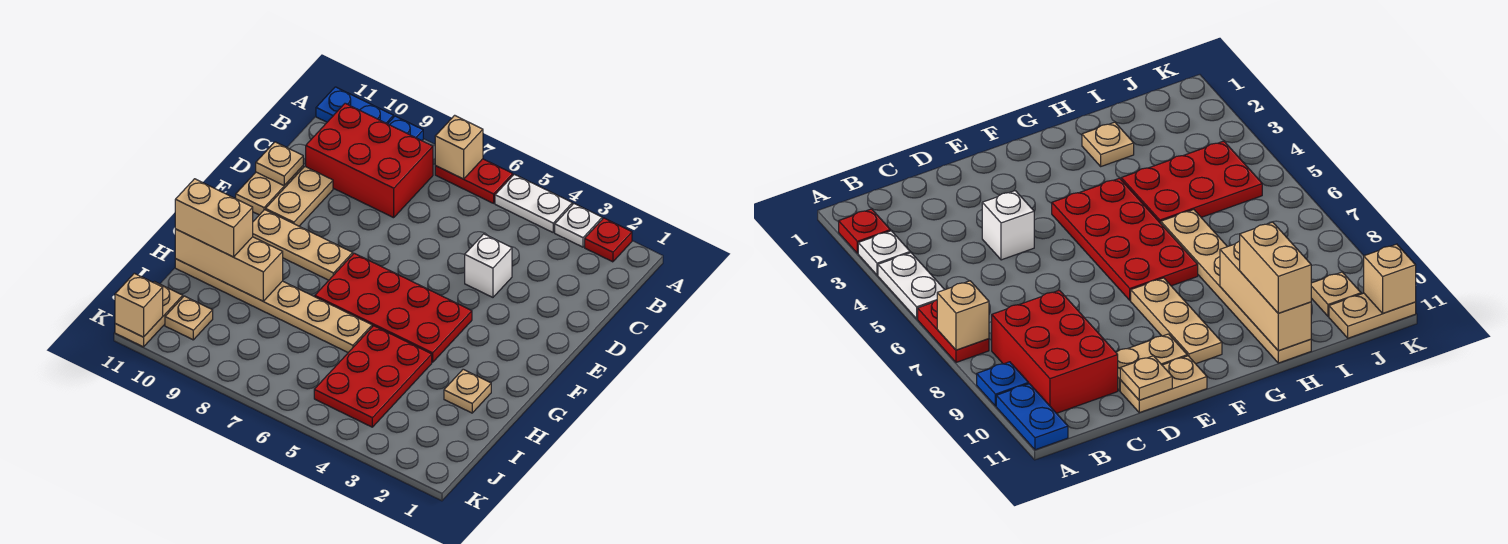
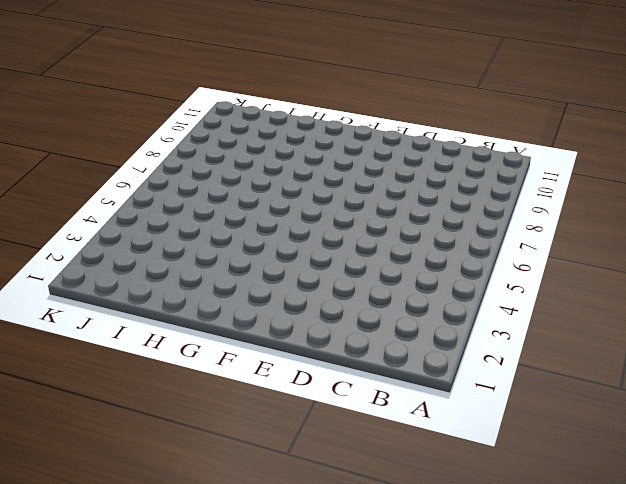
none -> red 1x1 plate [585,218,632,262]
none -> white 1x1 plate [555,204,602,247]
none -> white 1x2 plate [495,174,572,232]

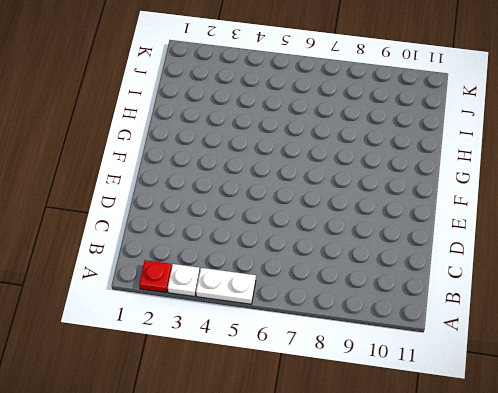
none -> red 1x2 plate [435,159,513,203]
none -> blue 1x1 plate [388,116,423,141]
none -> blue 1x2 plate [316,87,393,124]

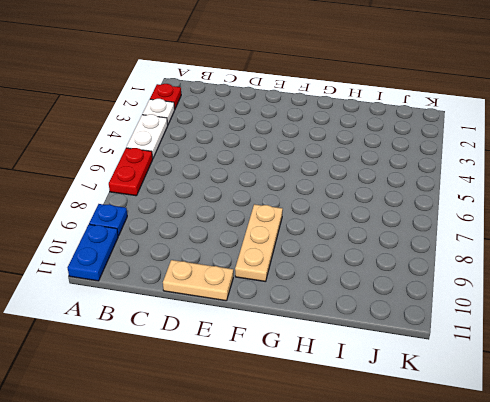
none -> red 2x3 brick [306,103,433,218]
none -> white 1x1 brick [465,234,512,297]
none -> tan 1x2 plate [266,166,333,226]

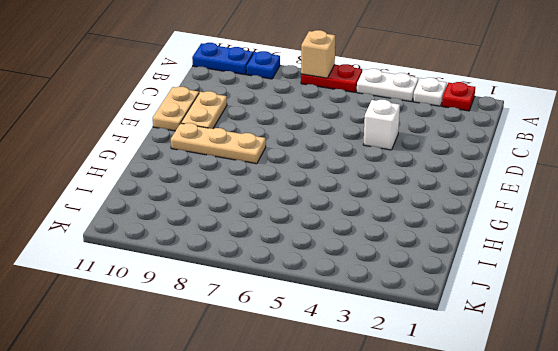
none -> red 2x3 brick [306,103,433,218]
none -> red 2x4 plate [315,253,472,362]
none -> tan 1x1 plate [444,369,491,413]

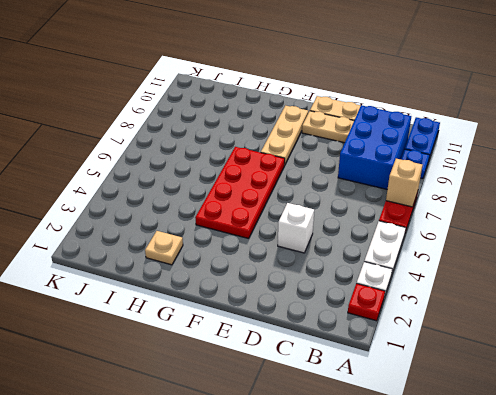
blue 2x3 brick [338,105,411,189] -> red 2x3 brick [306,103,433,218]
none -> red 2x3 plate [314,326,432,427]
none -> tan 1x6 plate [175,259,372,352]
none -> tan 1x1 plate [165,296,213,340]

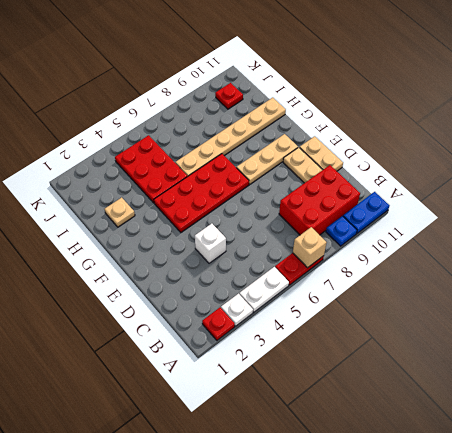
red 1x1 plate [215,83,243,109] -> tan 1x1 plate [165,296,213,340]
none -> tan 1x2 plate [115,282,183,347]
none -> tan 1x1 plate [256,142,303,185]
none -> tan 1x3 brick [175,229,283,301]

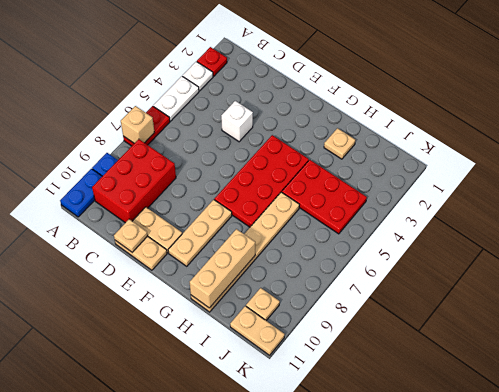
none -> tan 1x1 brick [115,273,163,337]
none -> tan 1x2 brick [175,179,253,257]

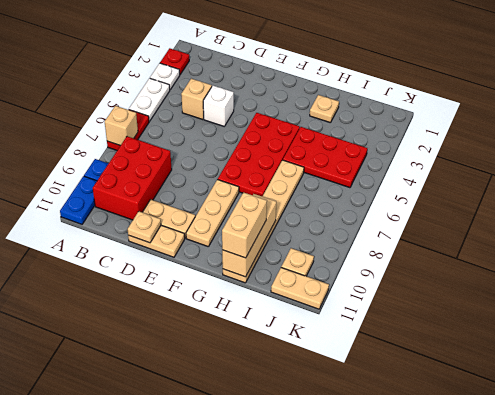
tan 1x1 brick [181,79,212,119] -> tan 1x1 brick moved to [115,273,163,337]

